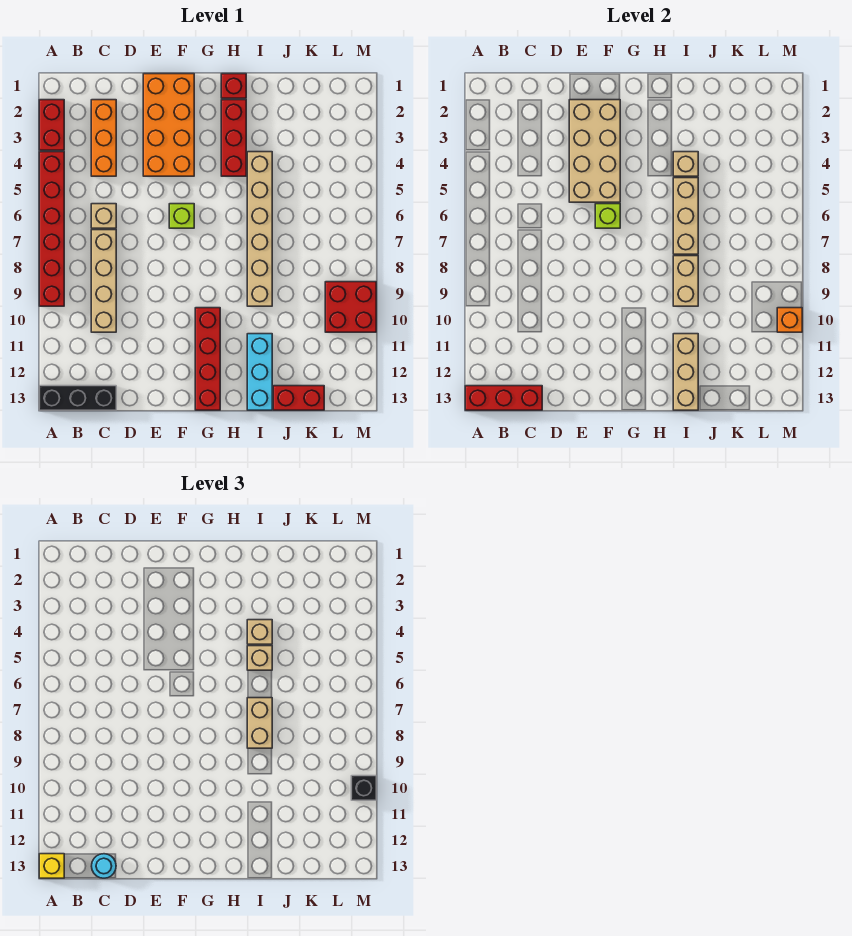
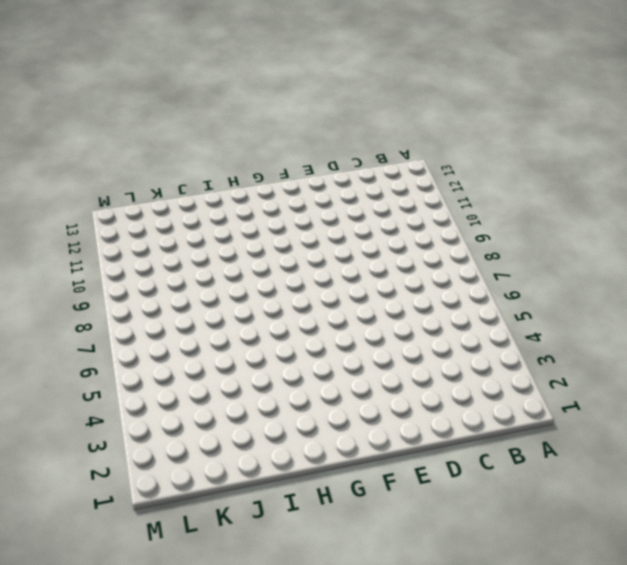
none -> red 1x2 brick [39,100,64,150]
none -> red 1x6 brick [39,152,64,306]
none -> black 1x3 brick [39,386,116,410]

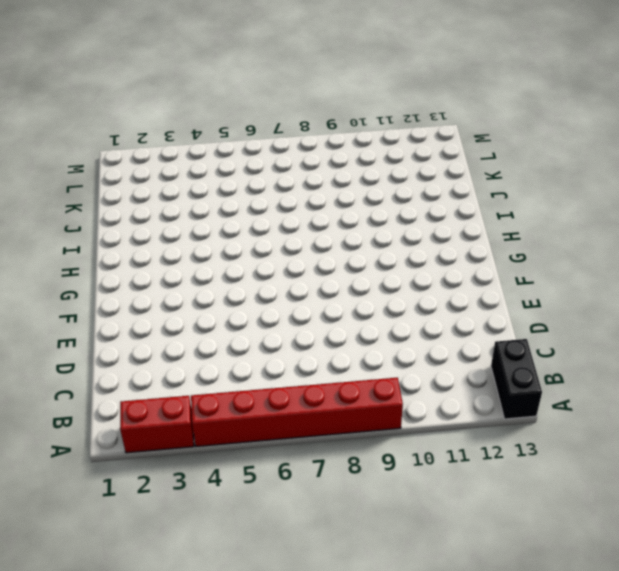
black 1x2 brick [491,339,542,419] -> black 1x3 brick [39,386,116,410]
none -> orange 1x3 brick [91,100,116,176]
none -> tan 1x1 brick [91,204,116,228]
none -> tan 1x4 brick [91,230,116,332]

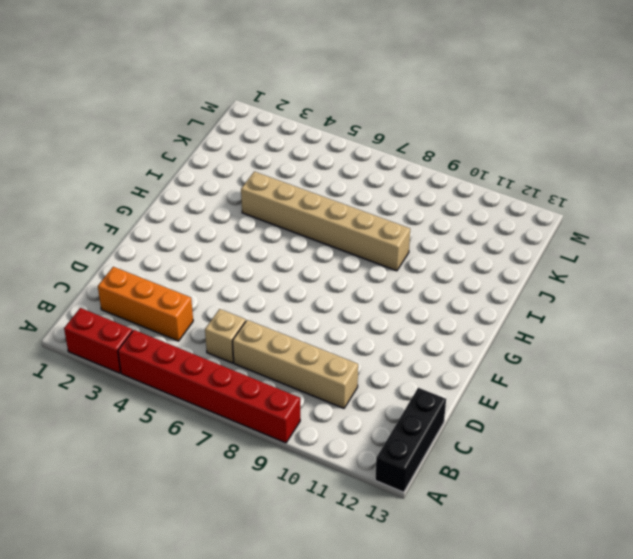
none -> orange 2x4 brick [143,74,194,176]
none -> lime 1x1 brick [169,204,194,228]
none -> red 1x4 brick [195,308,220,410]

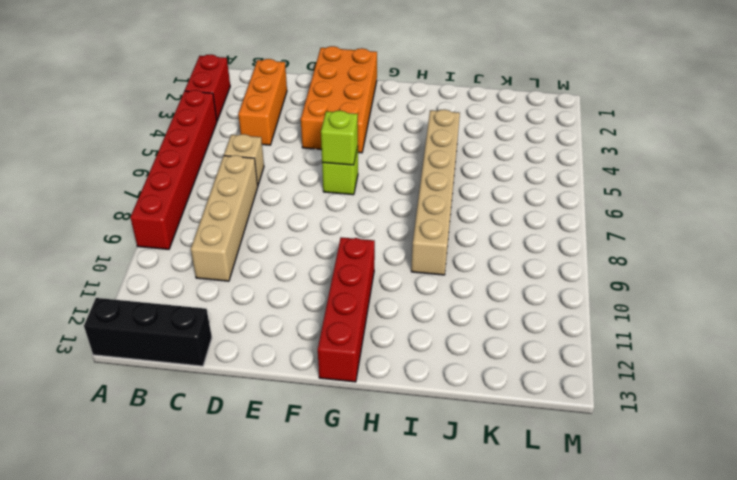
none -> red 1x1 brick [221,74,246,98]
none -> red 1x3 brick [221,100,246,176]
none -> cyan 1x3 brick [247,334,272,410]

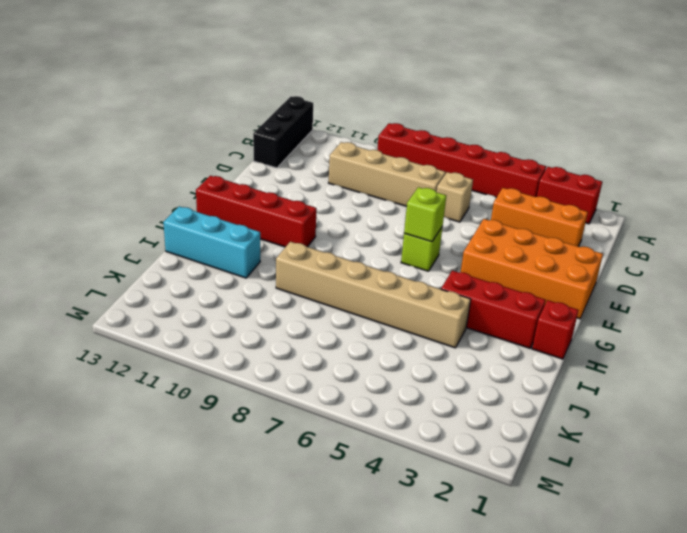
none -> red 1x2 brick [273,386,324,410]
none -> red 2x2 brick [325,282,376,332]
none -> red 1x3 brick [465,386,542,410]

